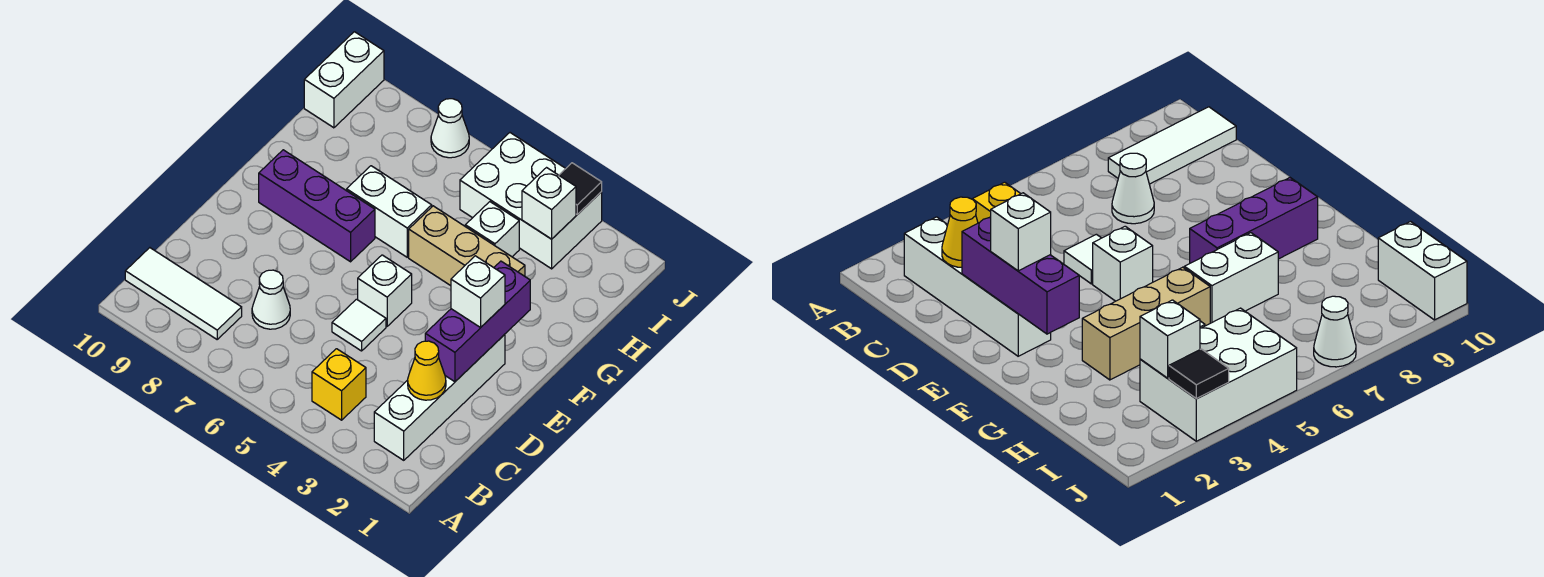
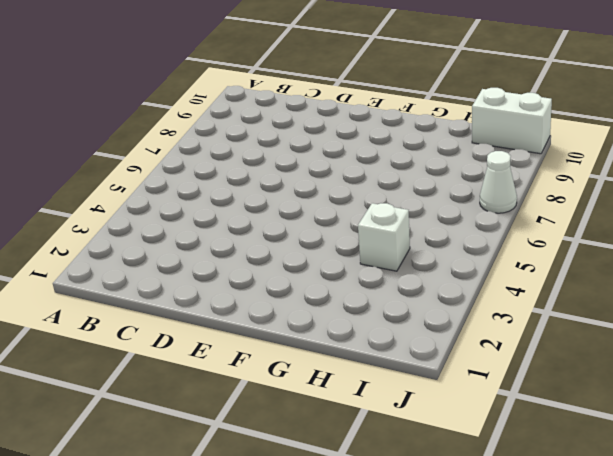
none -> white 1x4 brick [374,334,505,460]
none -> yellow 1x1 brick [312,349,366,420]
none -> white 1x3 tile [125,248,242,339]

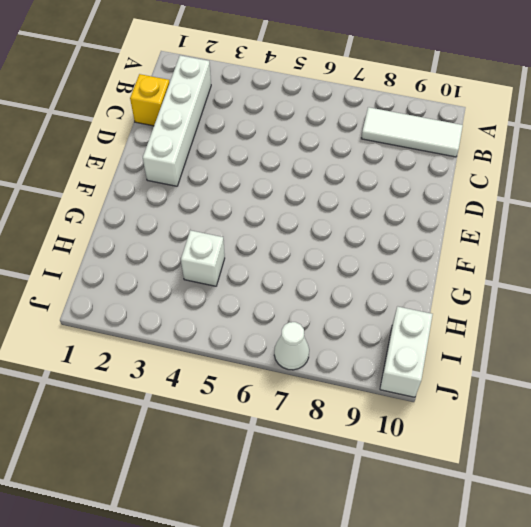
yellow 1x1 brick [130,74,170,126] -> yellow 1x1 brick moved to [312,349,366,420]
none -> white 1x1 cone [252,270,290,329]
none -> white 1x1 tile [332,299,386,351]
none -> white 1x1 brick [358,255,412,326]

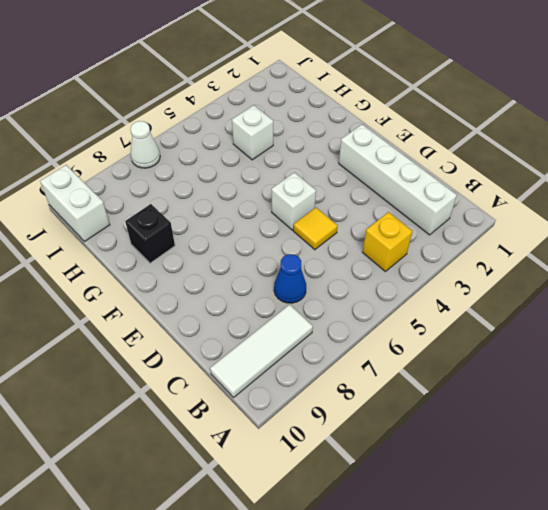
blue 1x1 cone [274,254,306,303] -> white 1x1 cone [252,270,290,329]
yellow 1x1 tile [293,208,338,250] -> white 1x1 tile [332,299,386,351]
black 1x1 brick [125,204,175,263] -> none
none -> purple 1x3 brick [259,150,375,262]
none -> tan 1x3 brick [409,206,525,286]
none -> white 1x2 brick [347,166,432,257]

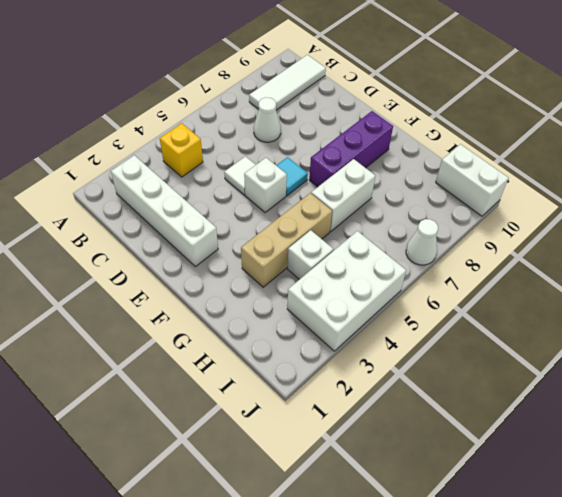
cyan 1x1 tile [276,157,308,196] -> none
none -> yellow 1x1 cone [408,341,446,400]
none -> purple 1x3 brick [425,261,530,382]
none -> white 1x1 brick [522,168,576,239]

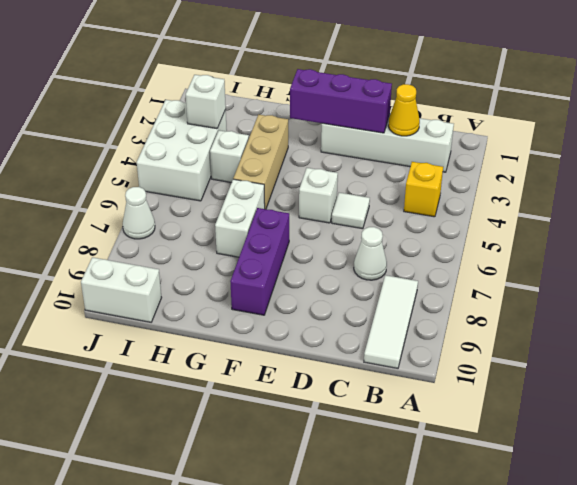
none -> black 1x1 tile [559,163,602,215]
none -> white 1x1 brick [451,256,505,327]

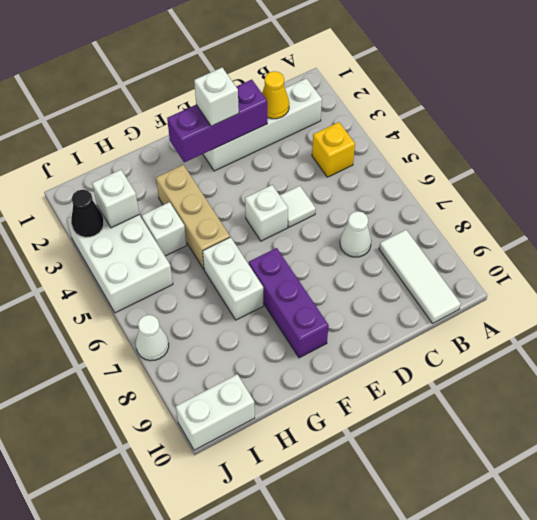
black 1x1 cone [71,190,104,237] -> black 1x1 tile [559,163,602,215]

